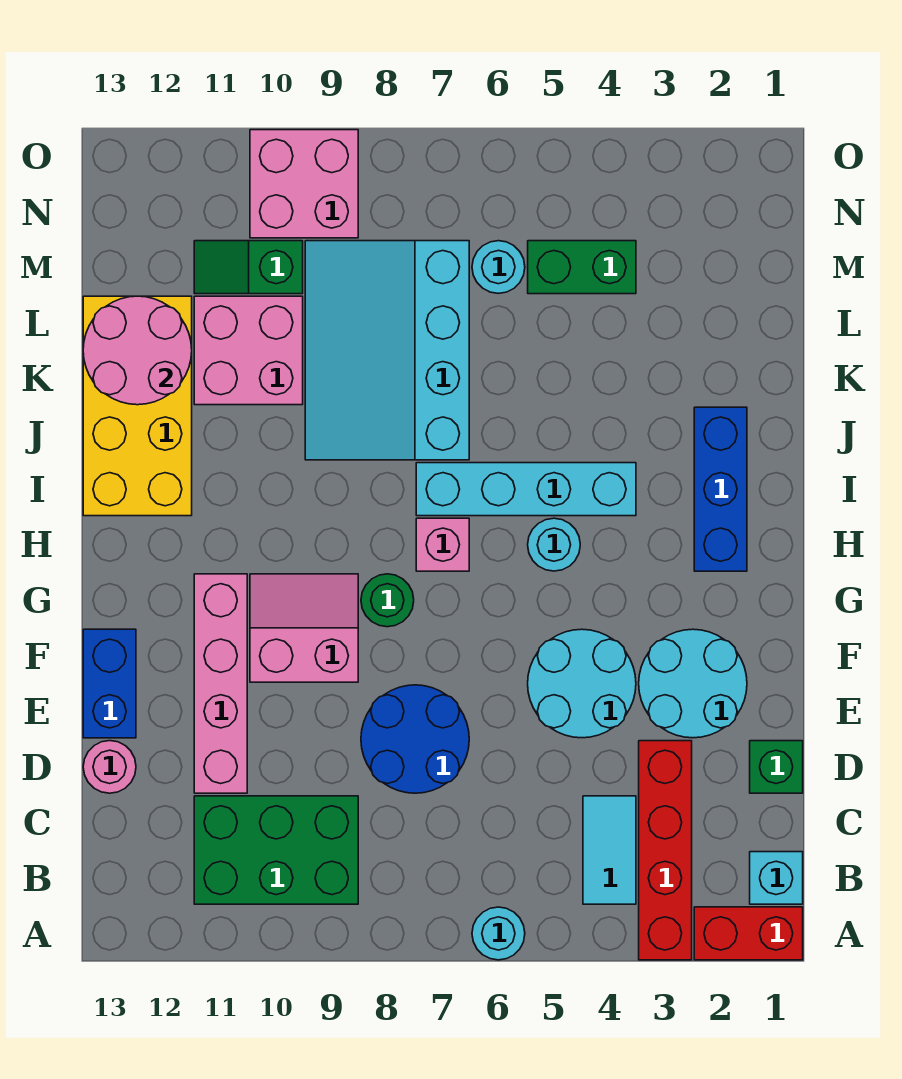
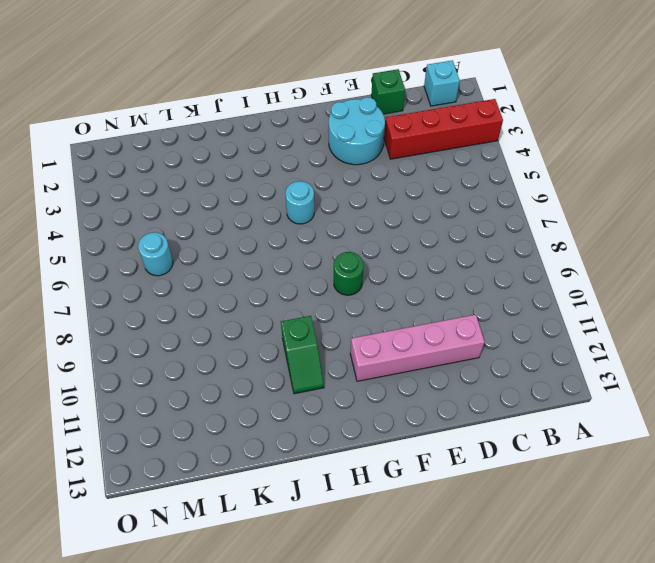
green 1x2 slope [281,316,324,394] -> green 1x2 slope moved to [194,241,303,294]
none -> red 1x2 brick [694,907,803,960]
none -> cyan 1x1 round brick [472,907,525,960]
none -> cyan 1x2 tile [583,796,636,904]

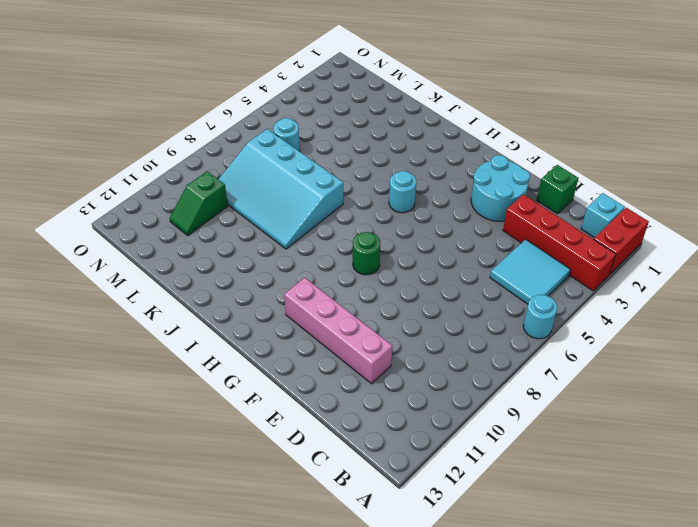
cyan 2x2 tile [490,239,570,304] -> cyan 1x2 tile [583,796,636,904]
none -> green 2x3 brick [194,796,358,904]
none -> blue 2x2 round brick [361,685,469,793]
none -> pink 1x1 round brick [83,741,136,793]

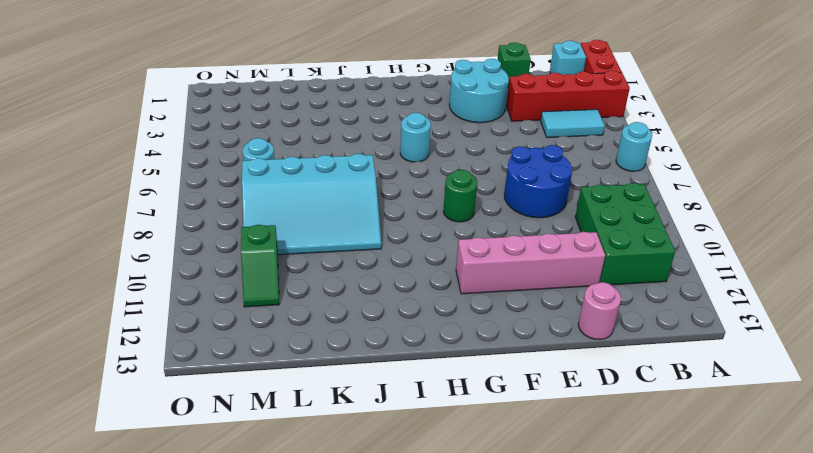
none -> cyan 2x2 round brick [528,629,636,738]
none -> blue 1x2 brick [83,629,136,738]
none -> pink 2x2 slope [250,574,358,682]

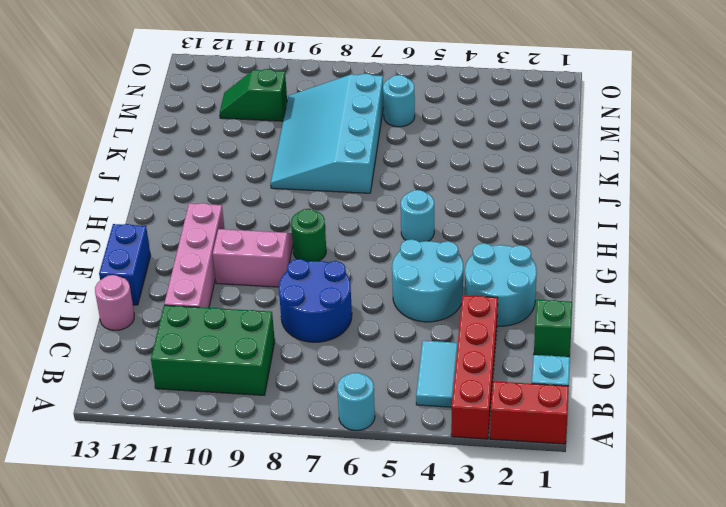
none -> blue 1x3 brick [694,407,747,571]
none -> pink 1x1 brick [416,518,469,571]
none -> cyan 1x4 brick [416,463,636,516]

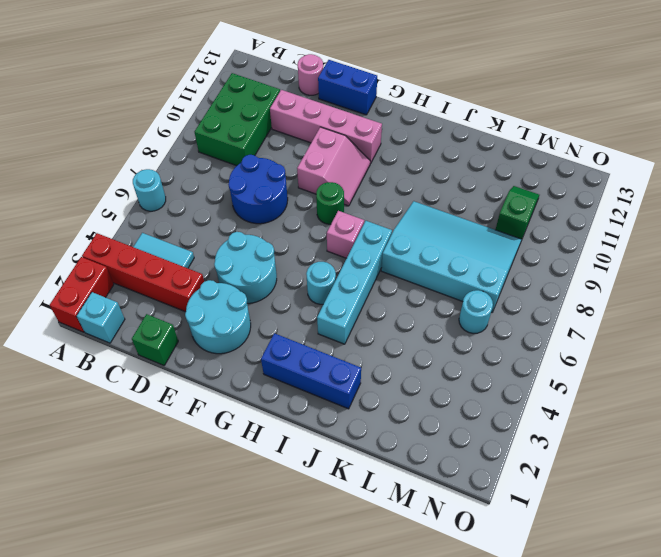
none -> yellow 2x4 brick [83,296,192,516]
none -> pink 2x2 brick [194,296,303,405]
none -> green 1x2 brick [528,241,636,294]

